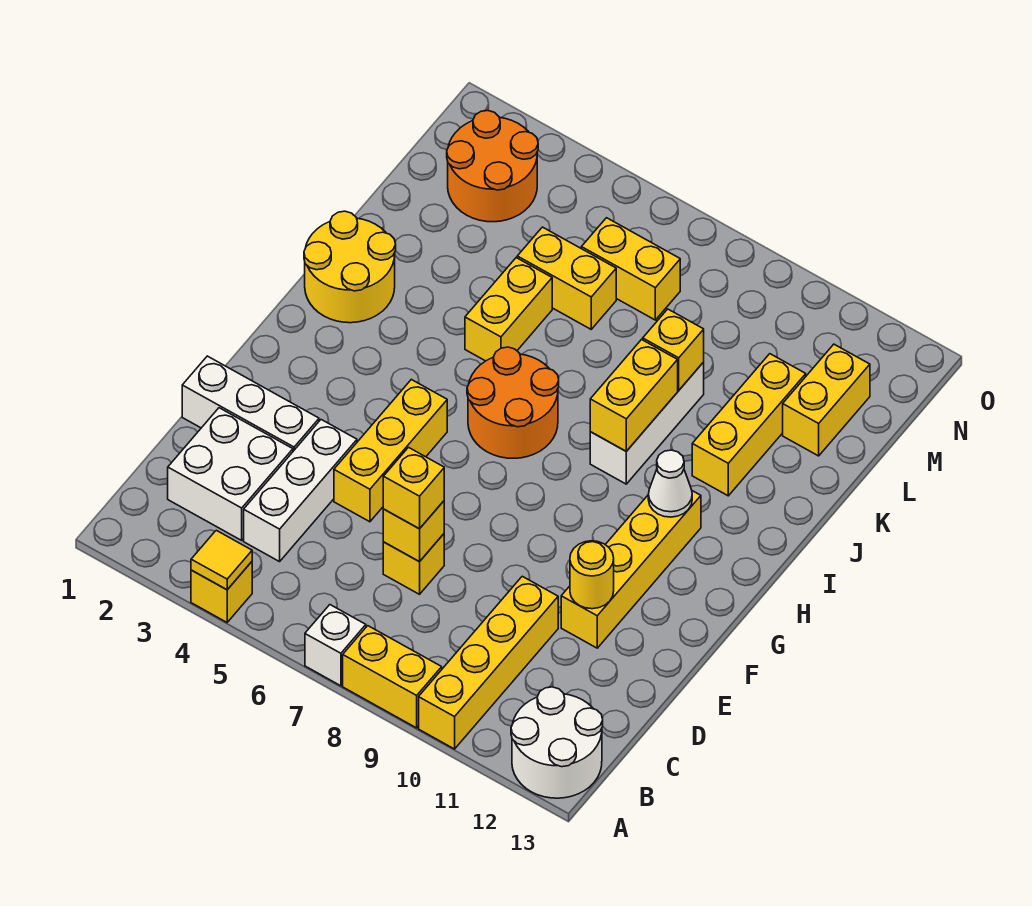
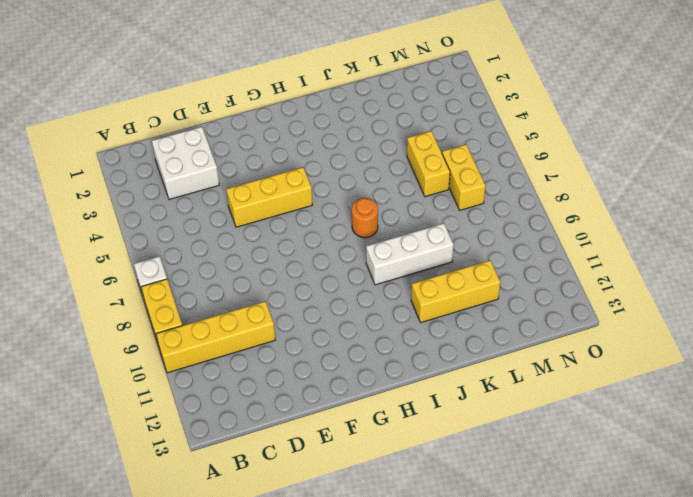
orange 1x1 round brick [352,198,378,238] -> orange 2x2 round brick [467,347,559,458]
none -> yellow 1x1 brick [191,562,252,622]
none -> white 2x2 round brick [511,687,603,798]
none -> white 1x3 brick [244,420,357,562]

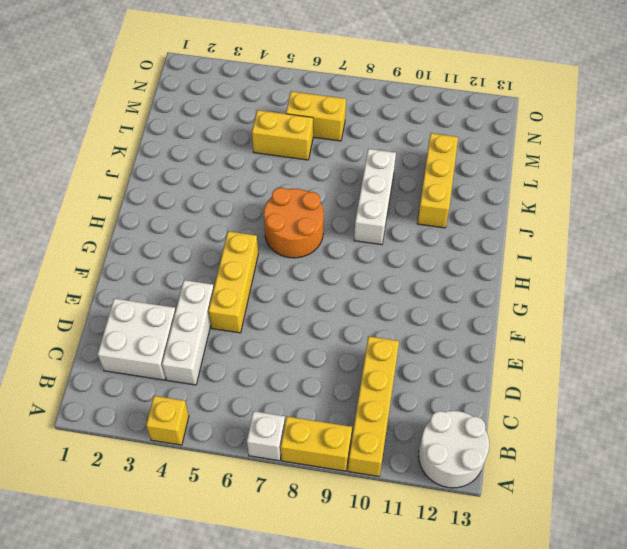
none -> yellow 1x1 brick [383,534,444,594]
none -> white 1x3 brick [182,356,319,451]
none -> yellow 1x4 brick [561,491,701,648]

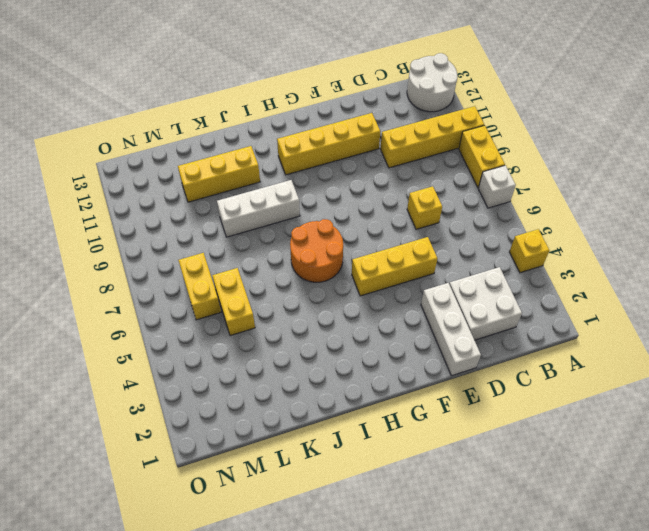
none -> white 1x3 brick [244,420,357,562]
none -> yellow 2x2 round brick [304,211,396,323]
none -> yellow 1x2 brick [465,258,552,361]

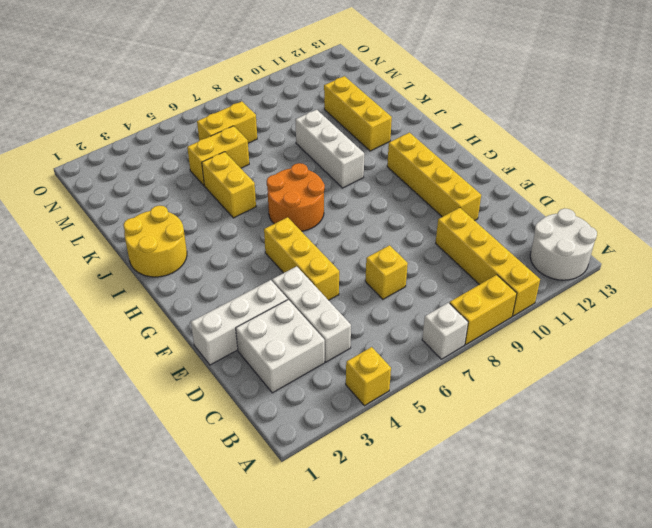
none -> yellow 1x2 brick [783,344,870,456]
none -> orange 2x2 round brick [447,110,538,222]
none -> yellow 1x1 tile [191,530,252,590]

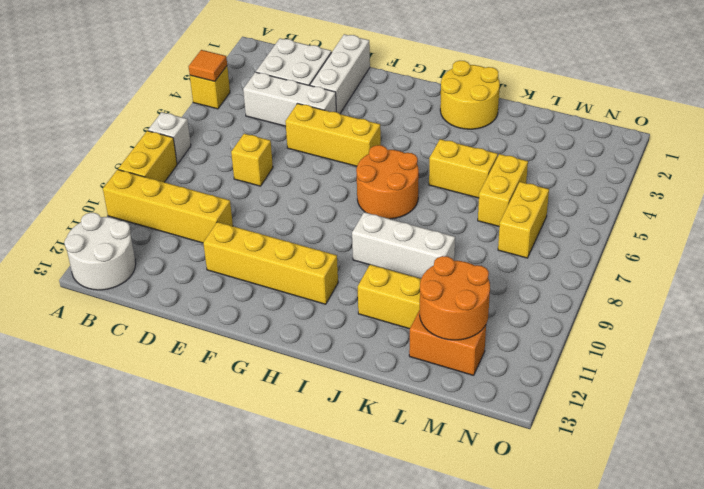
orange 1x1 tile [189,50,227,81] -> yellow 1x1 tile [191,530,252,590]
orange 2x2 round brick [420,256,490,340] -> orange 2x2 round brick moved to [447,110,538,222]
orange 1x2 brick [409,310,486,375] -> yellow 1x2 brick [783,344,870,456]
none -> yellow 1x1 brick [383,501,444,562]
none -> yellow 1x1 round brick [570,541,614,609]
none -> white 1x1 cone [648,450,692,517]

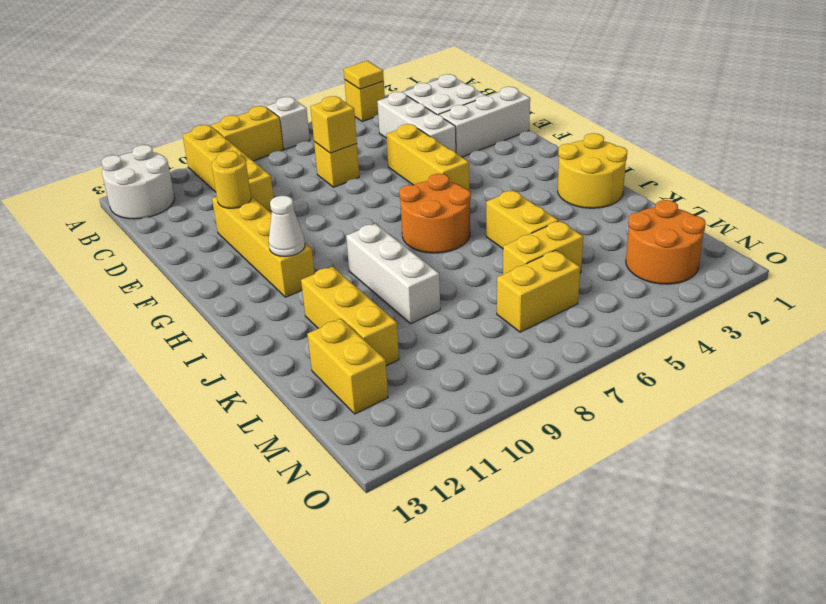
none -> yellow 1x2 brick [590,340,678,451]
none -> yellow 1x1 brick [643,309,704,390]
none -> yellow 1x1 brick [383,447,444,529]

